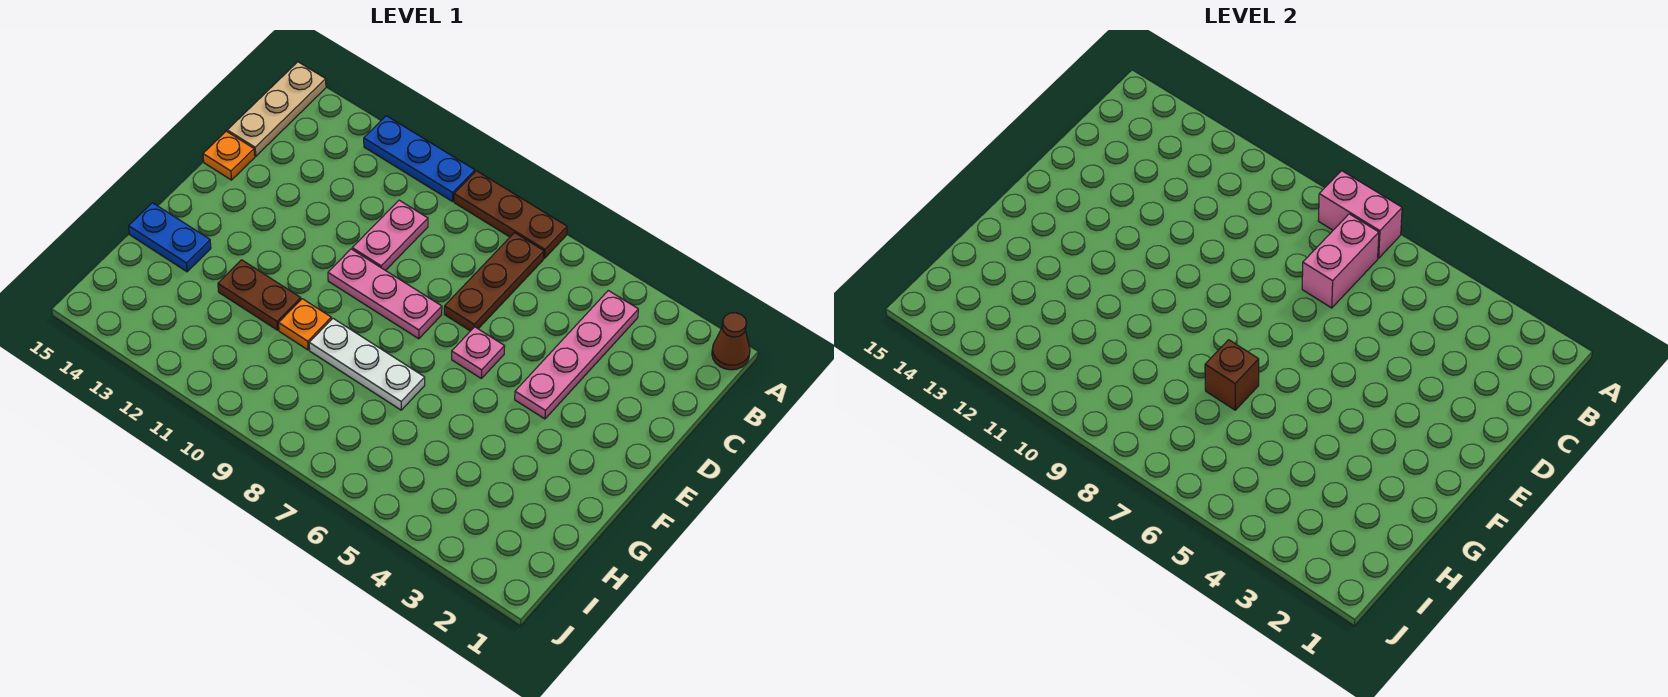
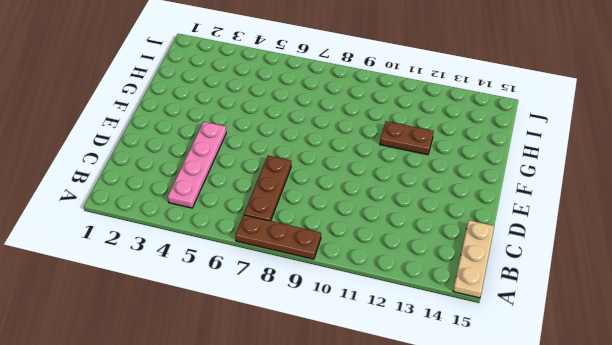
none -> brown 1x1 cone [712,313,750,370]
none -> blue 1x3 plate [364,116,475,202]
none -> pink 1x2 plate [352,200,428,271]

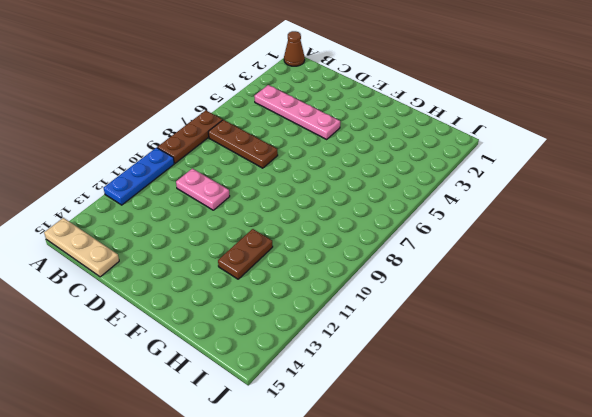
none -> orange 1x1 plate [203,131,255,180]
none -> pink 1x1 plate [452,327,505,378]
none -> pink 1x3 plate [328,249,442,339]

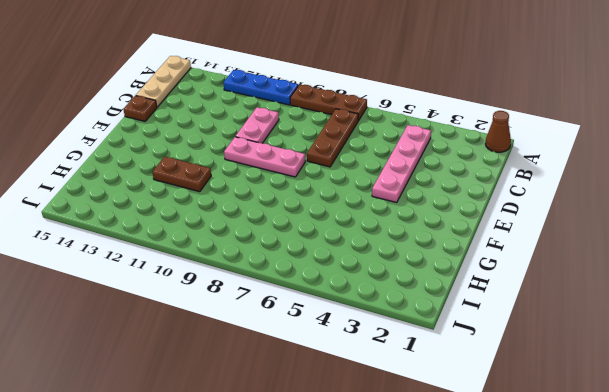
brown 1x1 plate [124,96,157,121] -> orange 1x1 plate [203,131,255,180]
none -> pink 1x1 plate [452,327,505,378]
none -> white 1x3 plate [309,319,425,410]
none -> orange 1x1 plate [279,299,331,350]

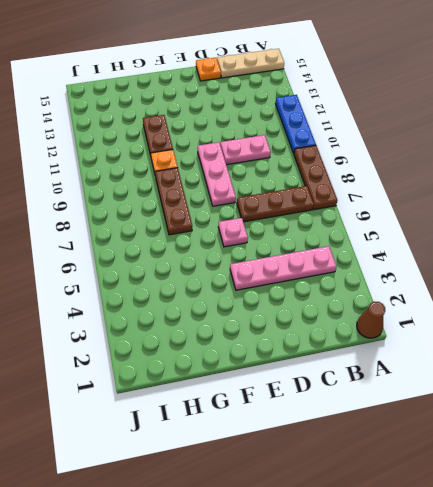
brown 1x3 plate [155,168,192,235] -> white 1x3 plate [309,319,425,410]
none -> blue 1x2 plate [129,203,211,272]
none -> pink 1x2 brick [1319,171,1402,258]
none -> pink 1x2 brick [1302,214,1379,308]

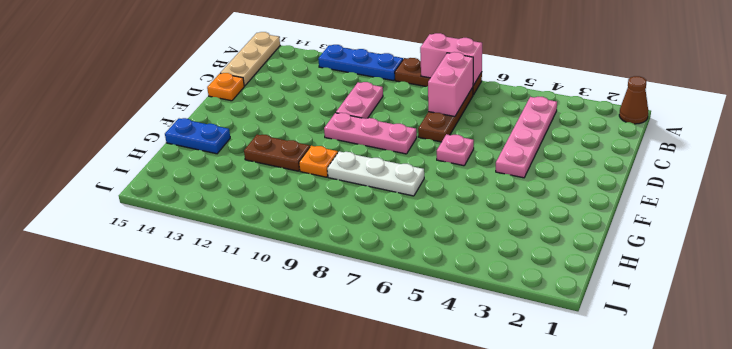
none -> brown 1x1 brick [1205,340,1259,410]

